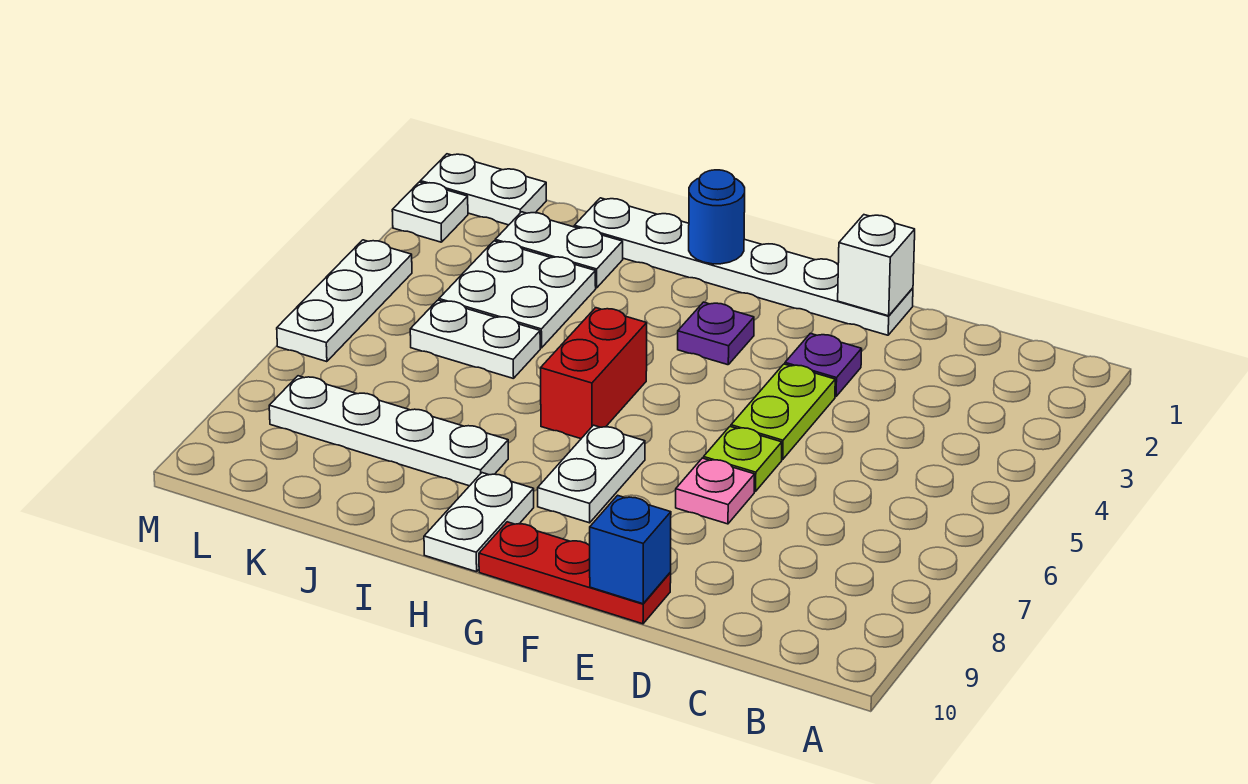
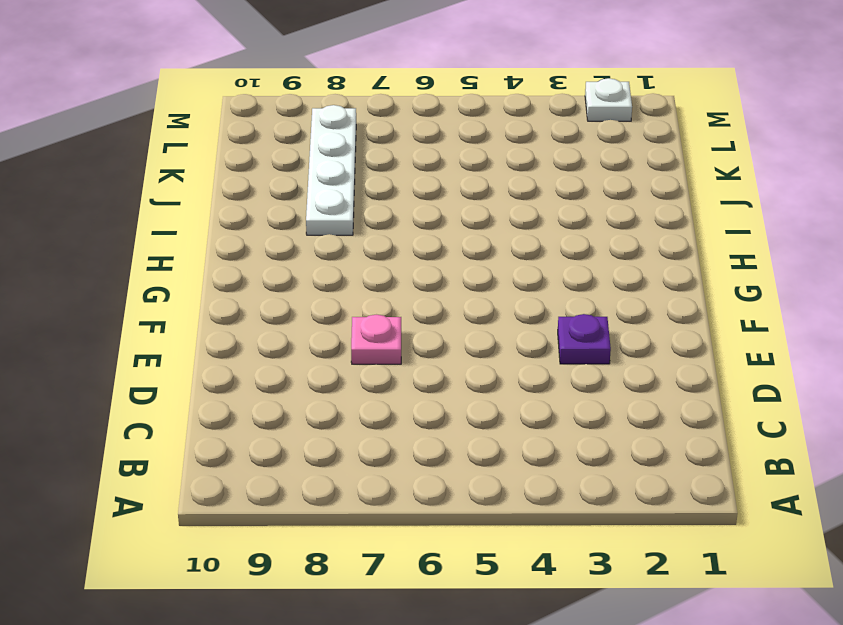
none -> white 1x6 plate [574,198,913,335]
none -> lime 1x2 plate [731,364,835,459]
none -> lime 1x1 plate [704,426,782,492]

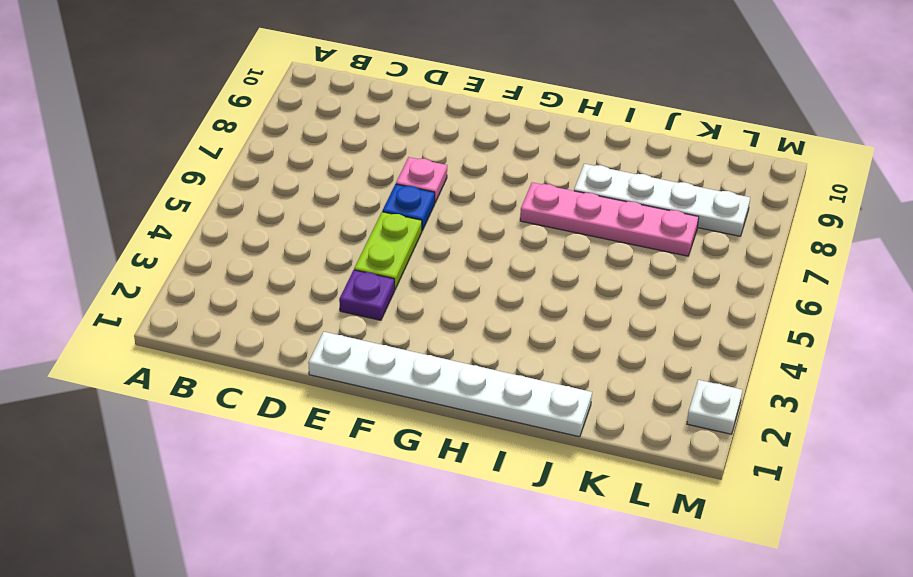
blue 1x1 plate [382,184,435,230] -> lime 1x1 plate [704,426,782,492]
pink 1x4 plate [520,182,699,256] -> none
none -> red 1x3 plate [479,522,671,624]
none -> purple 1x1 plate [678,302,754,365]
none -> white 1x2 plate [538,425,645,523]

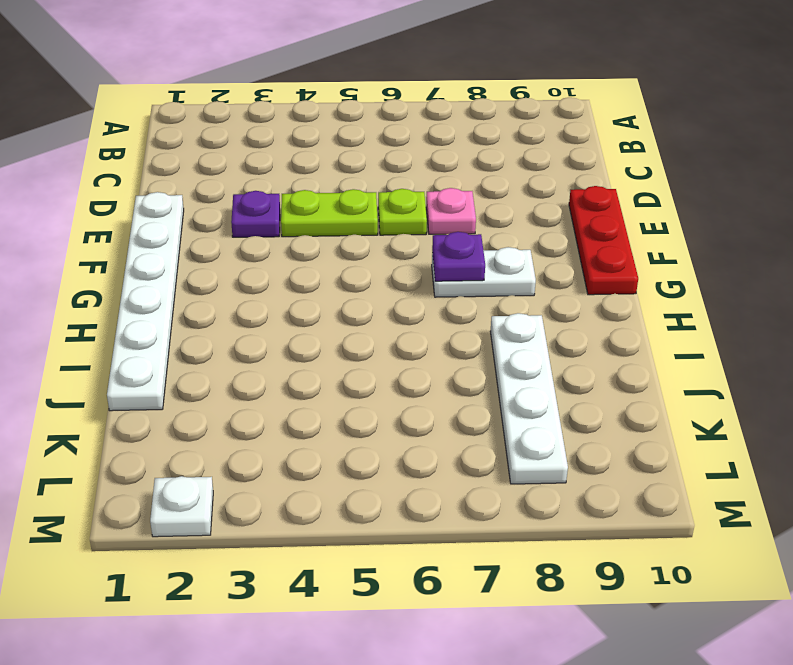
purple 1x1 plate [432,232,485,281] -> purple 1x1 plate moved to [678,302,754,365]
none -> red 1x2 brick [541,308,647,439]
none -> white 1x2 plate [424,473,534,572]
none -> white 1x2 plate [495,212,623,288]

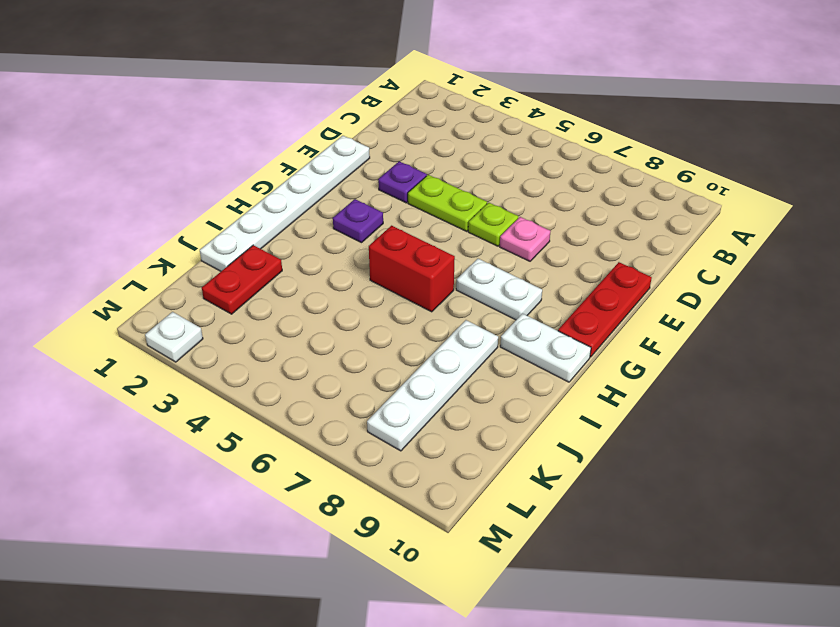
red 1x2 plate [202,245,282,314] -> white 1x2 plate [495,212,623,288]
none -> white 2x2 plate [439,241,596,348]
none -> white 1x2 plate [410,300,540,379]
none -> white 1x2 plate [421,154,546,225]

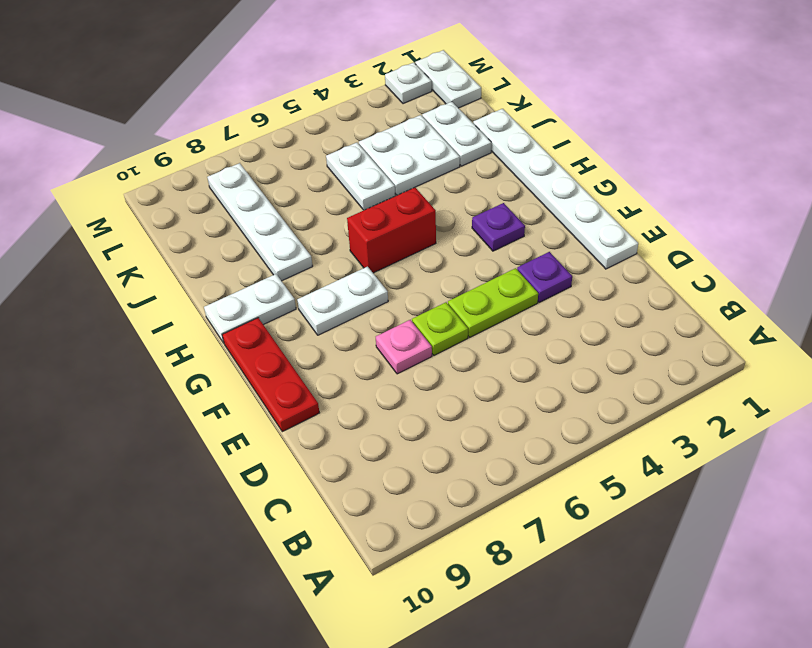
none -> white 1x3 plate [277,240,412,362]
none -> white 1x1 brick [838,215,915,316]
none -> blue 1x1 brick [590,495,671,604]

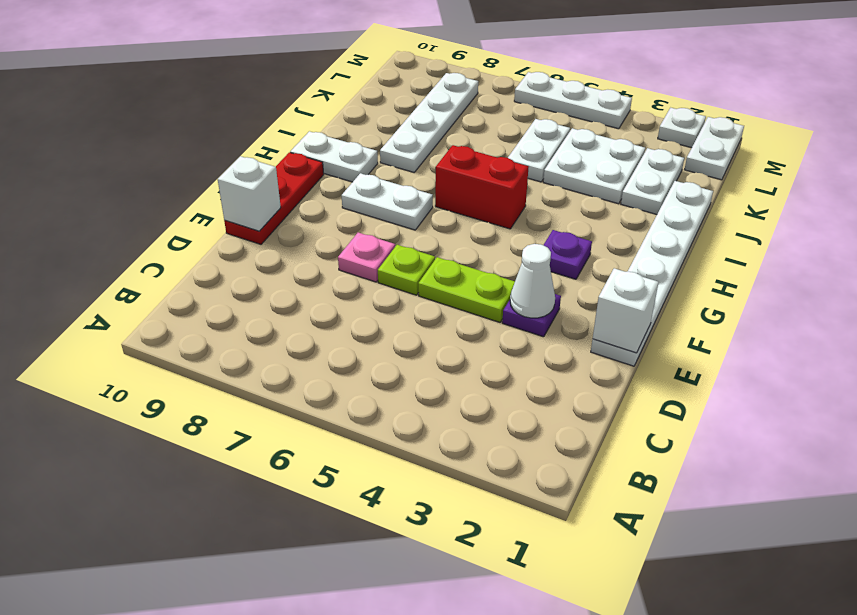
white 1x1 cone [510,244,555,318] -> none
white 1x1 brick [218,156,281,231] -> blue 1x1 brick [590,495,671,604]
none -> blue 1x1 round brick [689,170,745,264]

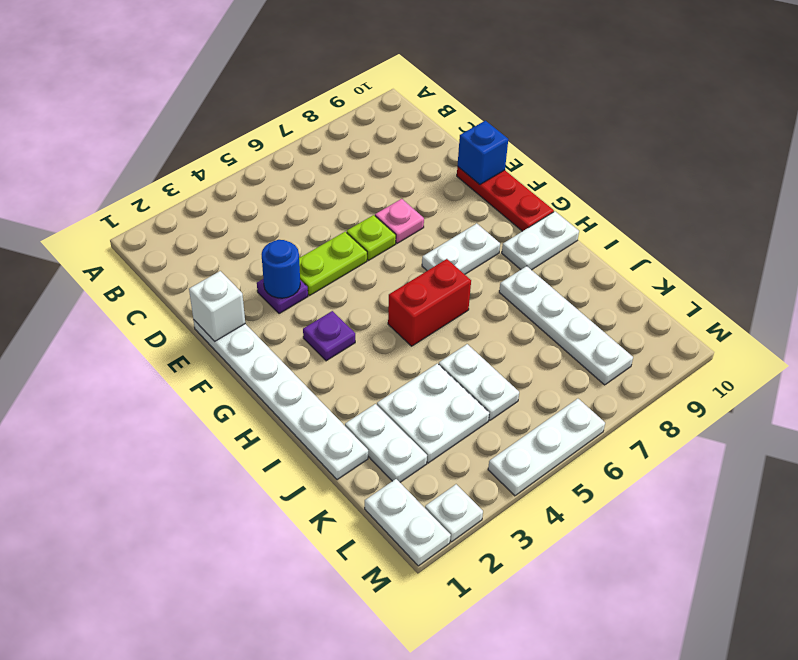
blue 1x1 round brick [262,240,300,298] -> blue 1x1 round brick moved to [689,170,745,264]

